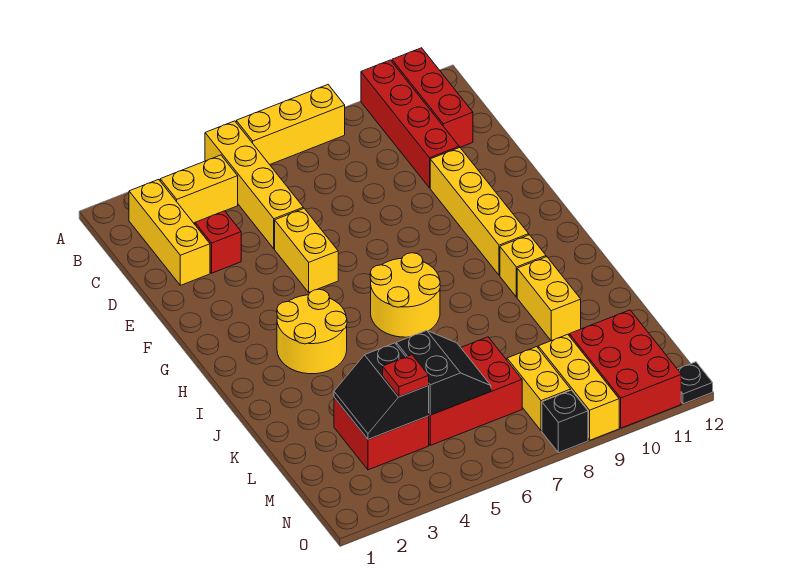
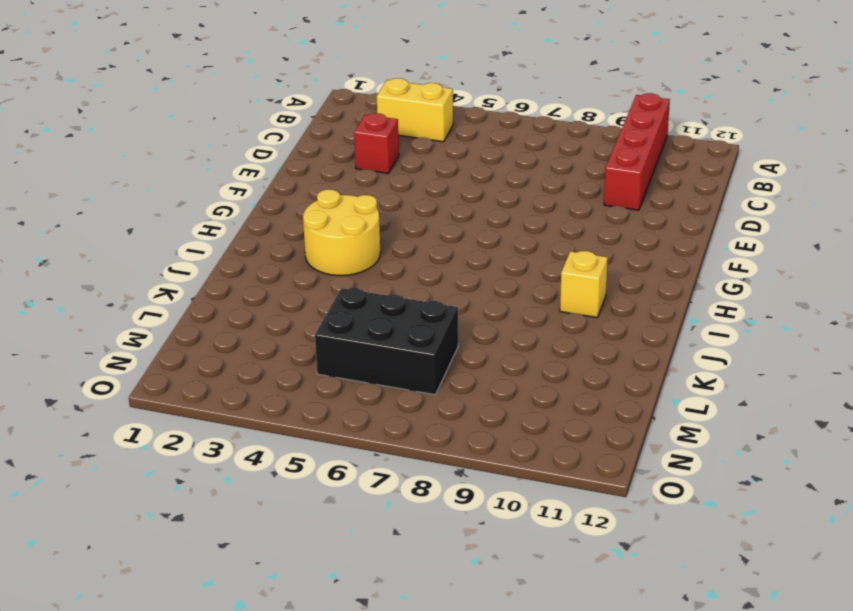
black 2x3 brick [315,288,458,395] -> red 2x3 brick [429,337,522,445]
none -> yellow 1x4 brick [205,121,303,249]
none -> yellow 1x3 brick [236,85,345,165]
none -> red 1x3 brick [392,48,473,147]

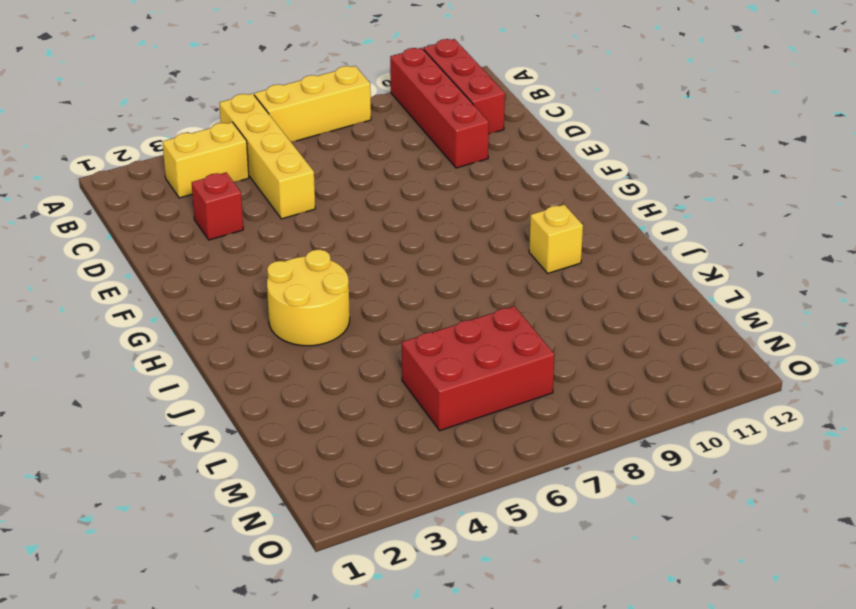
none -> yellow 1x3 brick [129,179,210,285]
none -> yellow 1x2 brick [275,208,338,292]
none -> yellow 1x4 brick [430,147,529,275]

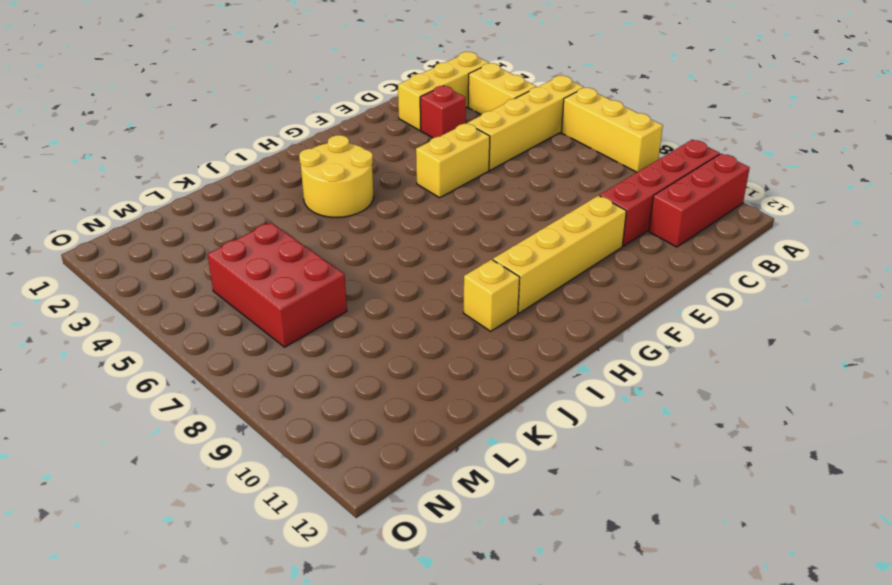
none -> yellow 2x2 round brick [370,253,440,337]
none -> yellow 1x2 brick [517,257,581,341]
none -> red 2x2 brick [334,398,429,470]

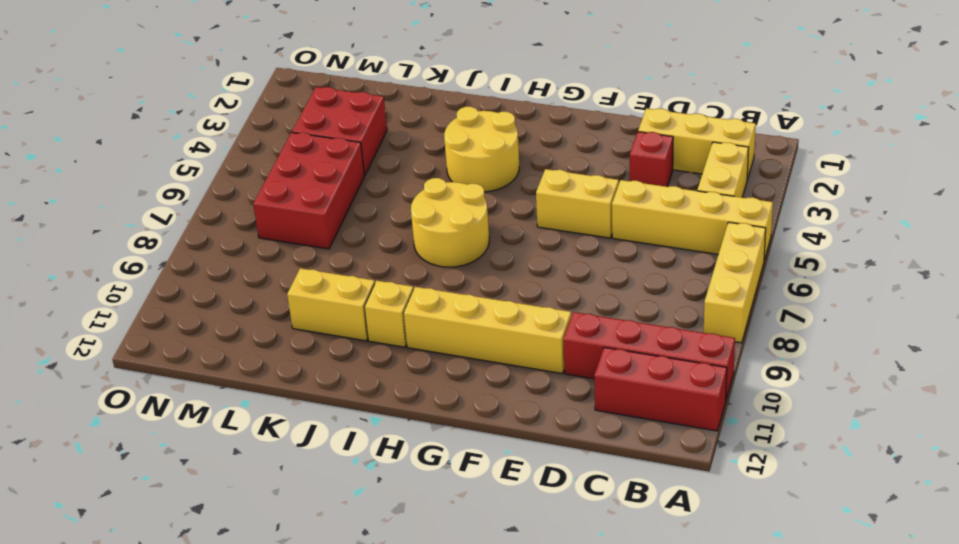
none -> yellow 1x2 brick [507,347,571,431]
none -> yellow 1x3 brick [538,334,619,440]
none -> red 2x3 brick [569,310,681,428]

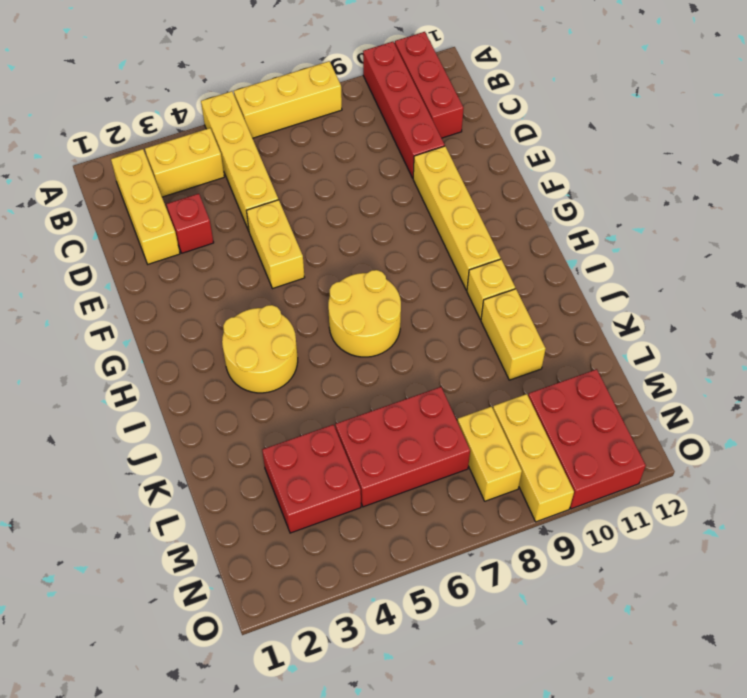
none -> black 1x1 brick [542,390,588,453]
none -> black 1x1 plate [678,362,713,404]
none -> black 2x2 slope [334,343,429,439]

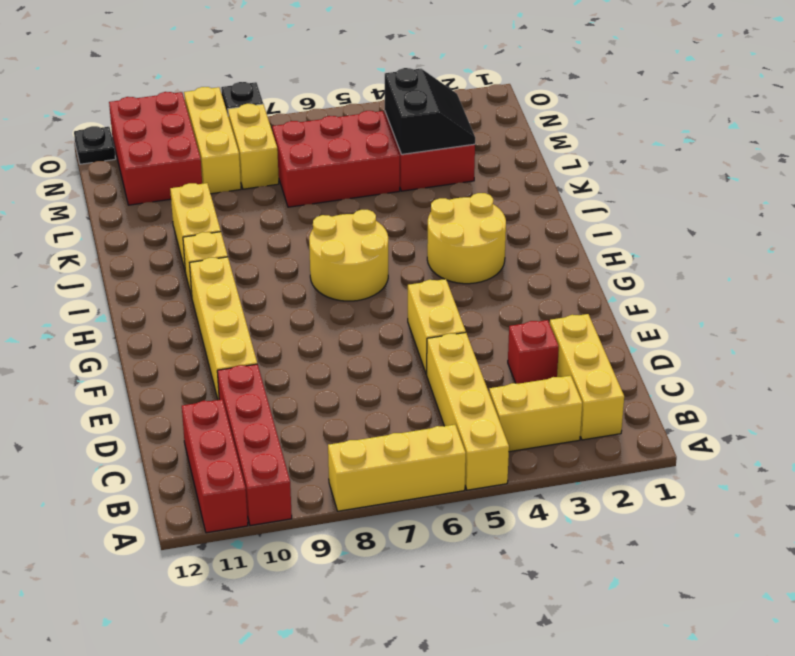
none -> black 2x2 slope [396,330,491,415]
none -> red 1x1 plate [383,355,429,397]

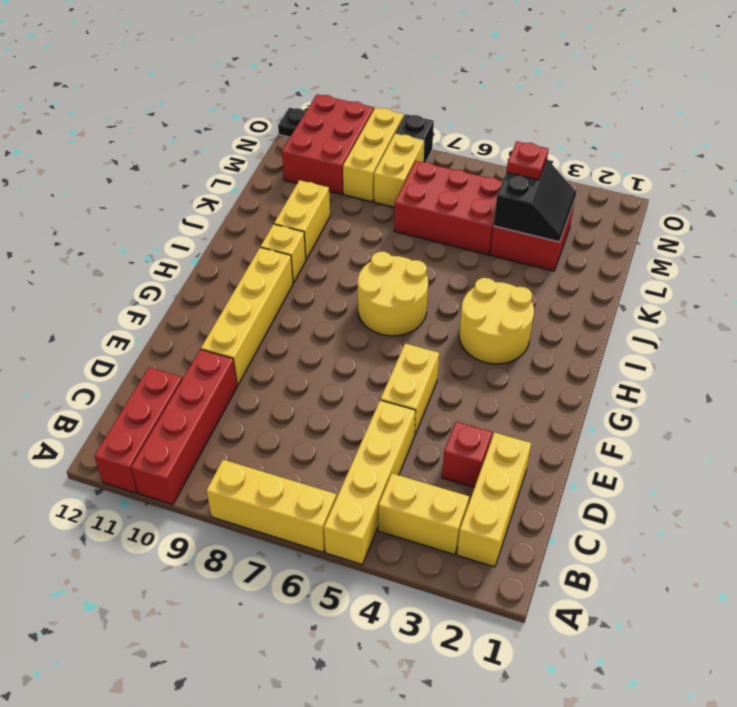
none -> black 2x2 slope [396,330,491,415]

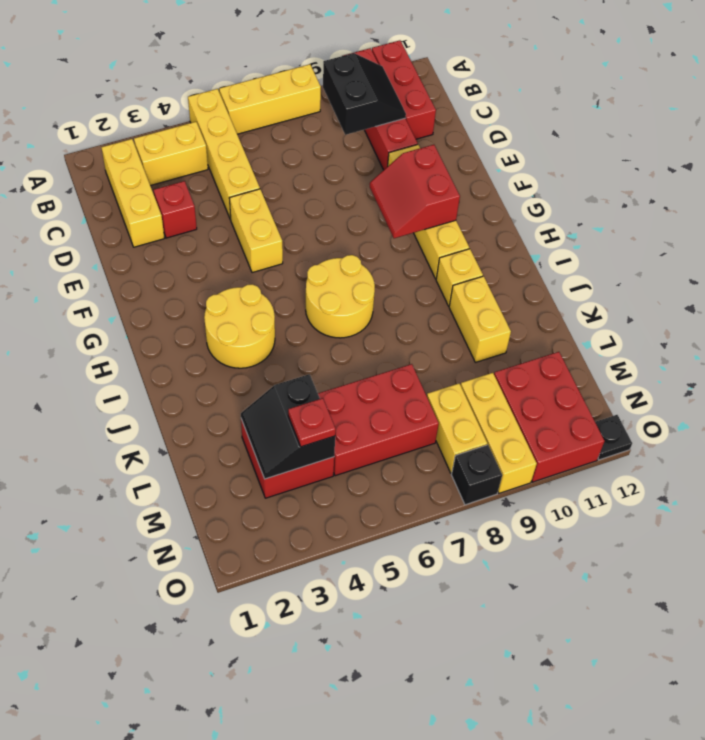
black 2x2 slope [323,53,406,135] -> black 2x2 slope moved to [396,330,491,415]
red 2x2 slope [370,145,460,238] -> none

